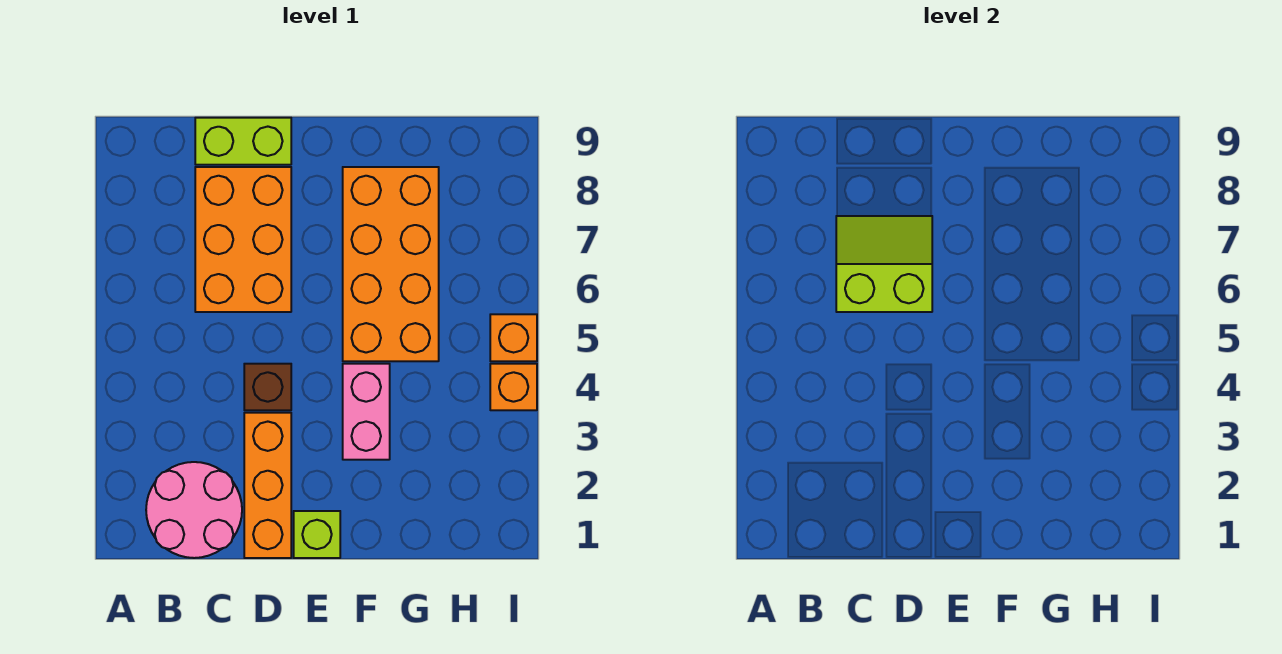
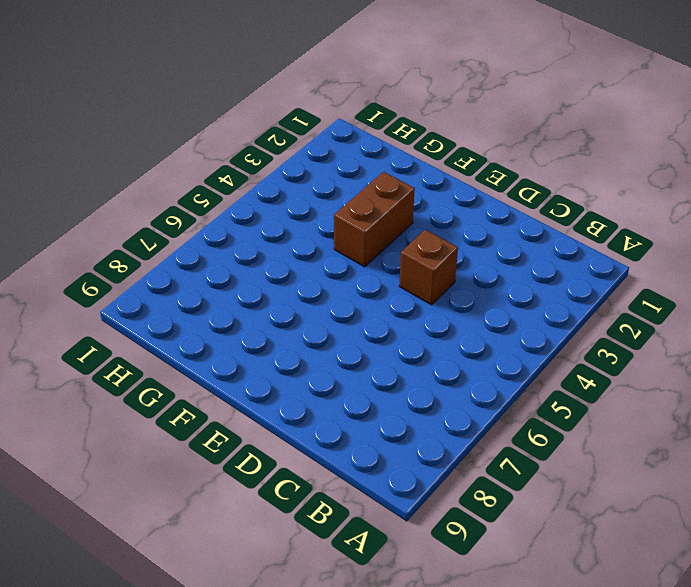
brown 1x2 brick [334,172,415,267] -> pink 1x2 brick [343,364,390,460]
none -> pink 2x2 round brick [146,462,242,558]
none -> orange 2x3 brick [195,167,291,312]

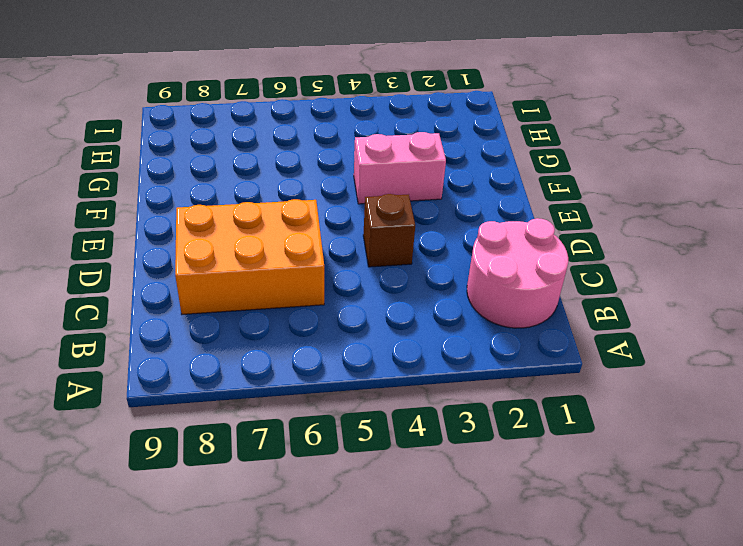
none -> lime 1x2 brick [195,118,291,165]
none -> orange 1x3 brick [244,413,291,558]

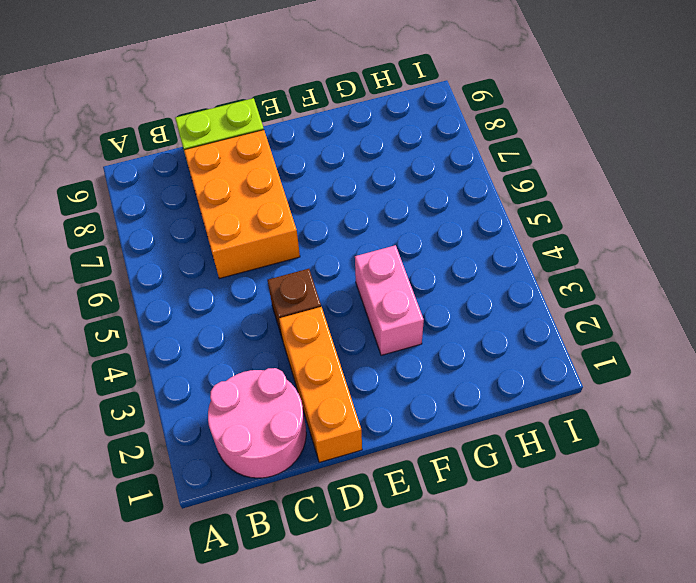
none -> lime 1x1 brick [294,511,340,558]
none -> orange 2x4 brick [343,167,439,361]

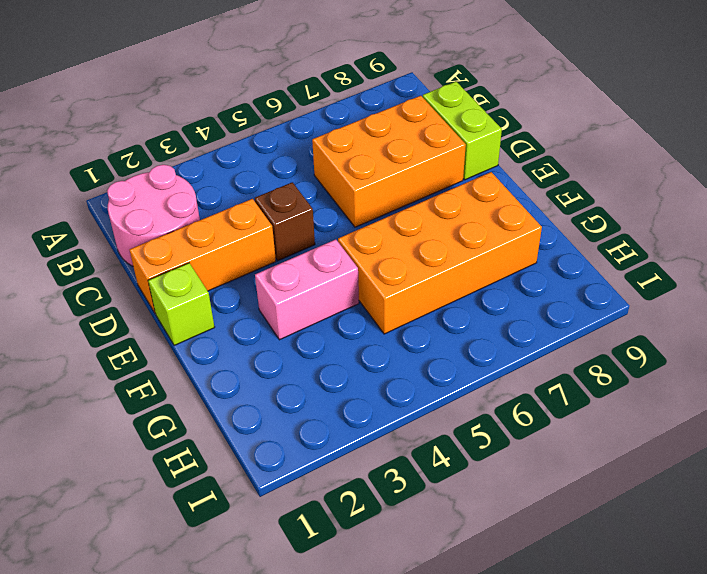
none -> orange 1x1 brick [490,364,537,410]
none -> orange 1x1 brick [490,314,537,361]

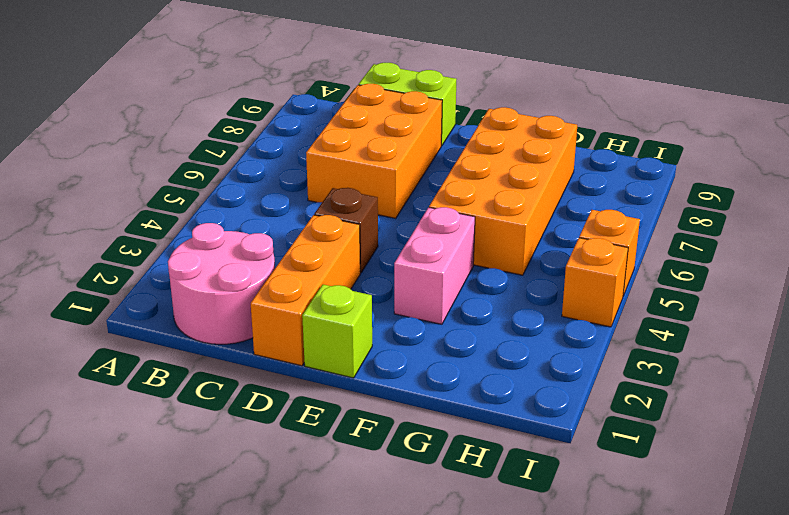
none -> lime 2x2 slope [836,216,932,312]

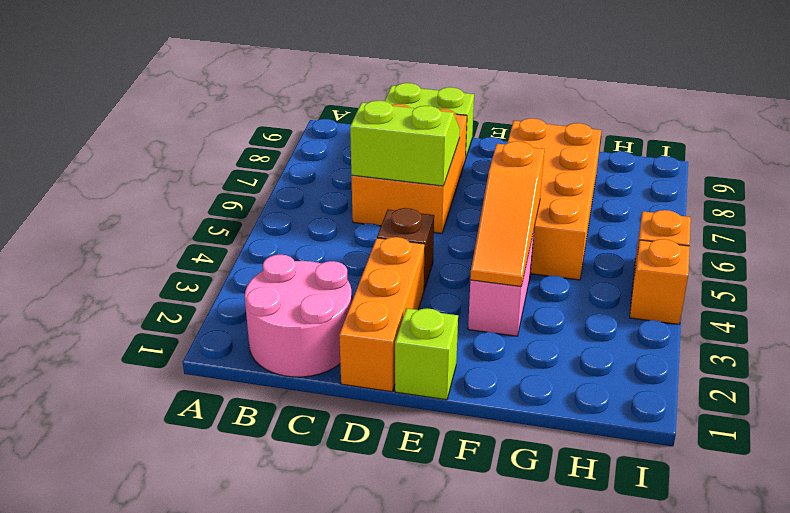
orange 1x3 slope [470,141,544,287] -> none

